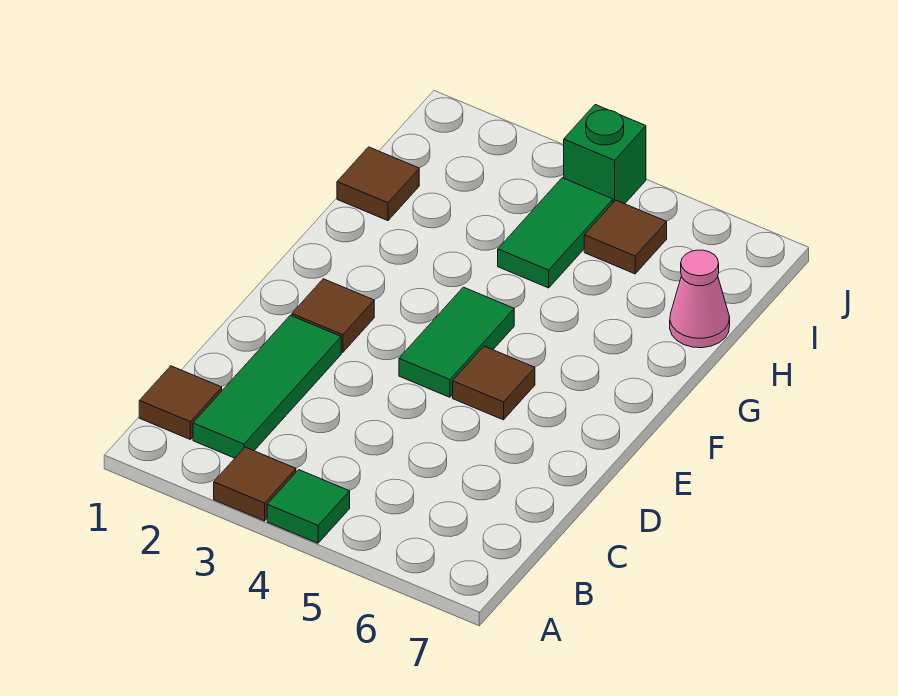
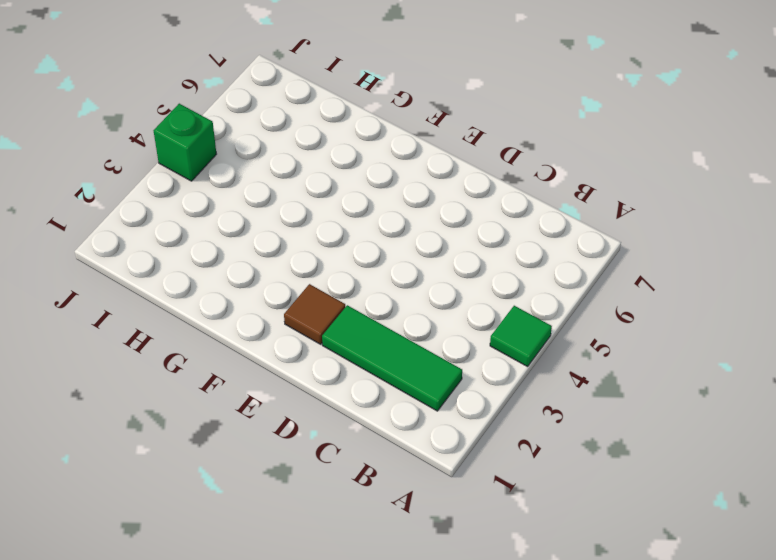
none -> brown 1x1 tile [214,447,296,521]
none -> brown 1x1 tile [139,366,222,439]
none -> green 1x2 tile [399,287,514,397]

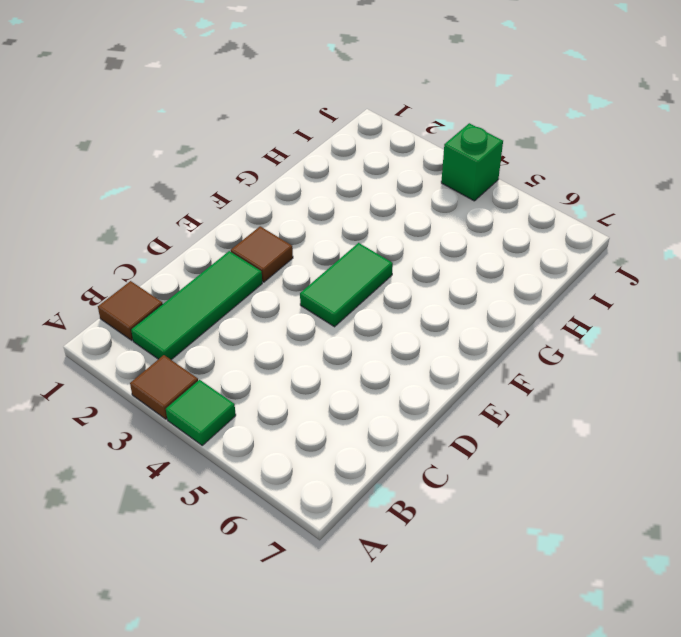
none -> brown 1x1 tile [453,346,535,420]
none -> brown 1x1 tile [337,147,419,221]
none -> green 1x2 tile [498,178,613,288]

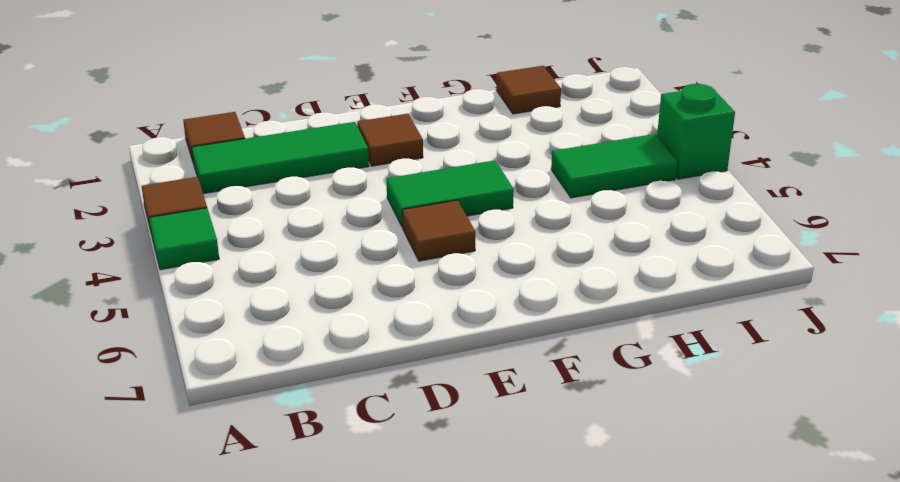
none -> pink 1x1 cone [670,250,730,348]
none -> brown 1x1 tile [584,200,667,274]

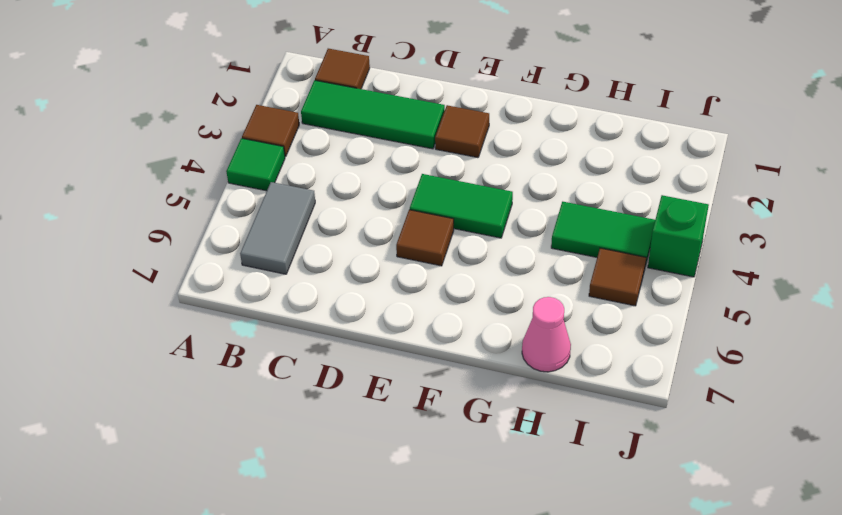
grey 1x2 tile [240,182,315,274] -> none
none -> brown 1x1 tile [337,147,419,221]

